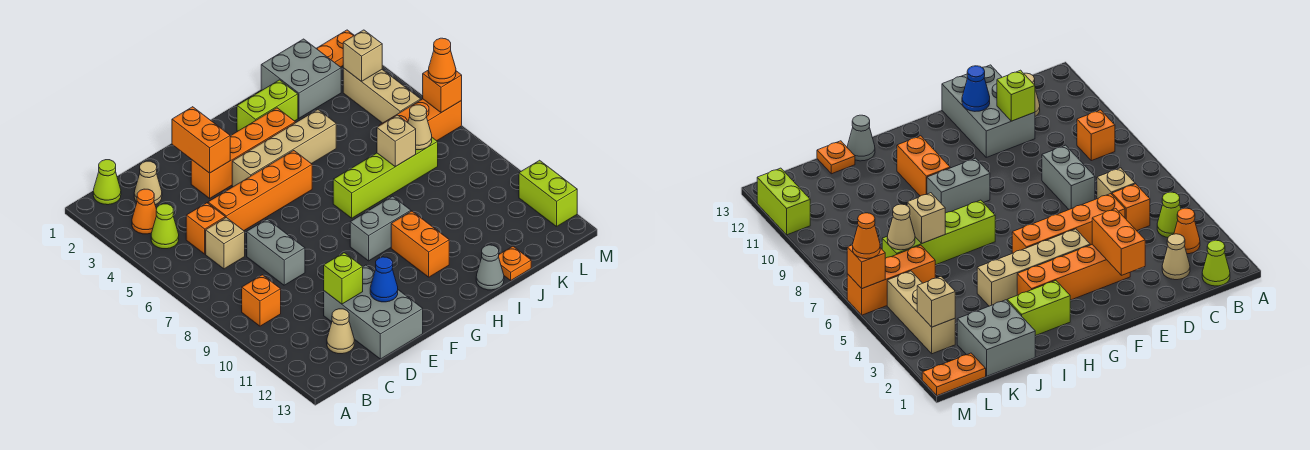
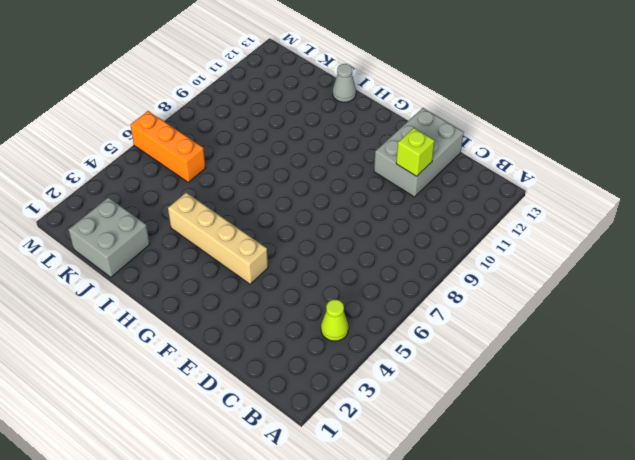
none -> lime 1x1 cone [93,160,121,205]
none -> orange 1x1 cone [132,189,157,234]
none -> orange 1x1 brick [242,275,281,326]
none -> tan 1x1 cone [134,161,162,205]

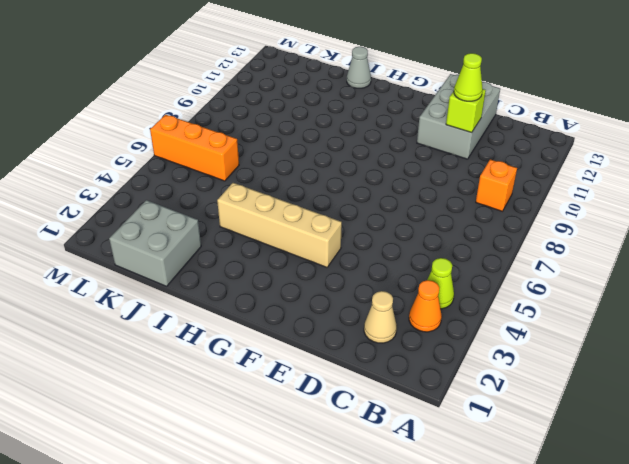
lime 1x1 cone [454,53,483,101] -> lime 1x1 cone moved to [93,160,121,205]
none -> orange 1x1 brick [186,203,225,254]
none -> tan 1x1 brick [206,218,245,269]
none -> tan 1x1 cone [327,309,354,354]
none -> orange 1x4 brick [208,151,312,231]

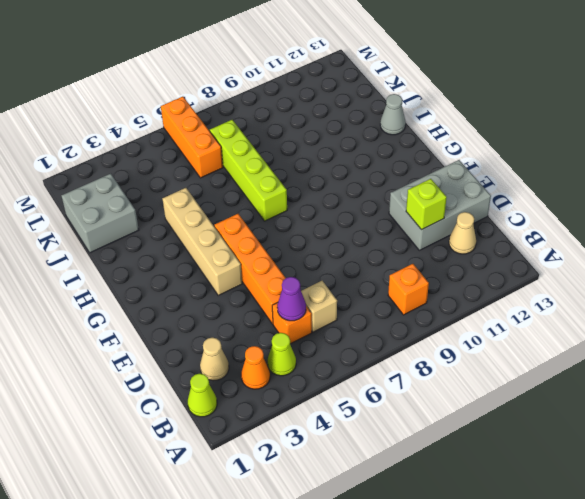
purple 1x1 cone [277,277,306,321] -> none
none -> grey 1x2 brick [247,219,305,285]
none -> orange 1x4 brick [191,108,295,198]
none -> grey 1x2 brick [350,196,411,261]
none -> lime 1x2 brick [237,80,298,131]

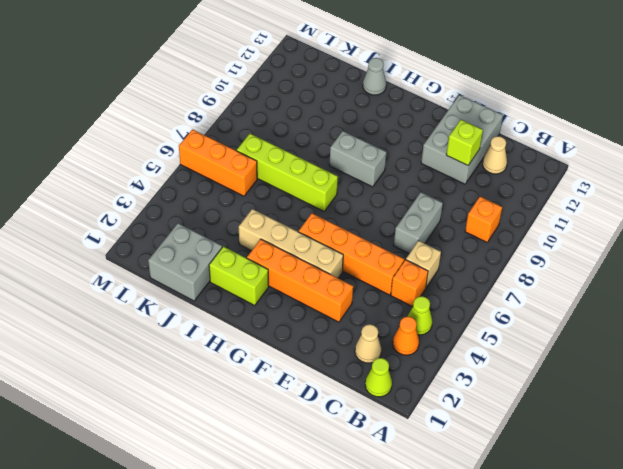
none -> orange 1x2 brick [391,211,449,277]
none -> orange 1x1 plate [498,246,531,280]
none -> orange 1x2 plate [316,30,354,67]
none -> tan 1x3 brick [343,68,421,123]

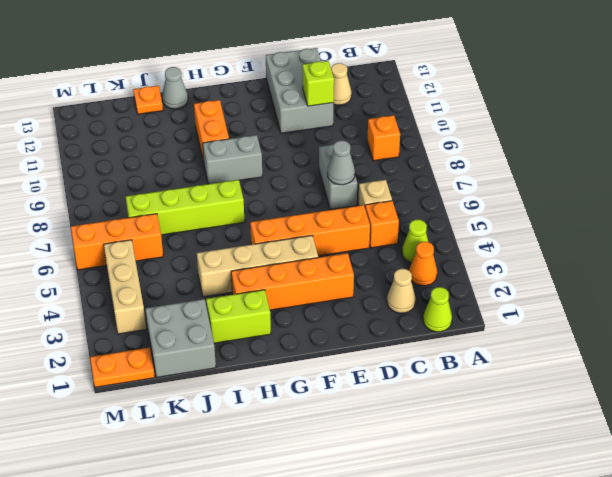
grey 1x1 cone [327,141,355,185] -> none
none -> lime 1x2 brick [519,160,577,227]
none -> orange 1x2 brick [172,107,230,173]
none -> blue 1x1 cone [370,257,398,302]
none -> tan 1x1 brick [377,115,416,167]

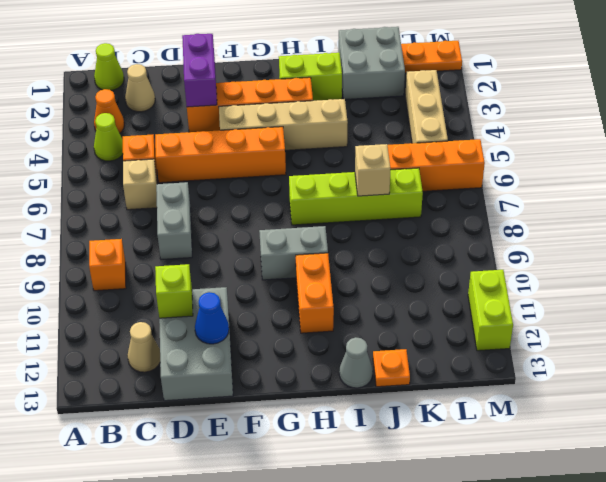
purple 1x2 brick [182,34,217,107] -> orange 1x2 brick [172,107,230,173]
none -> tan 1x1 cone [408,105,432,150]
none -> tan 1x1 brick [343,30,382,82]
none -> orange 1x1 brick [423,71,462,113]
none -> orange 1x1 cone [428,38,456,83]

